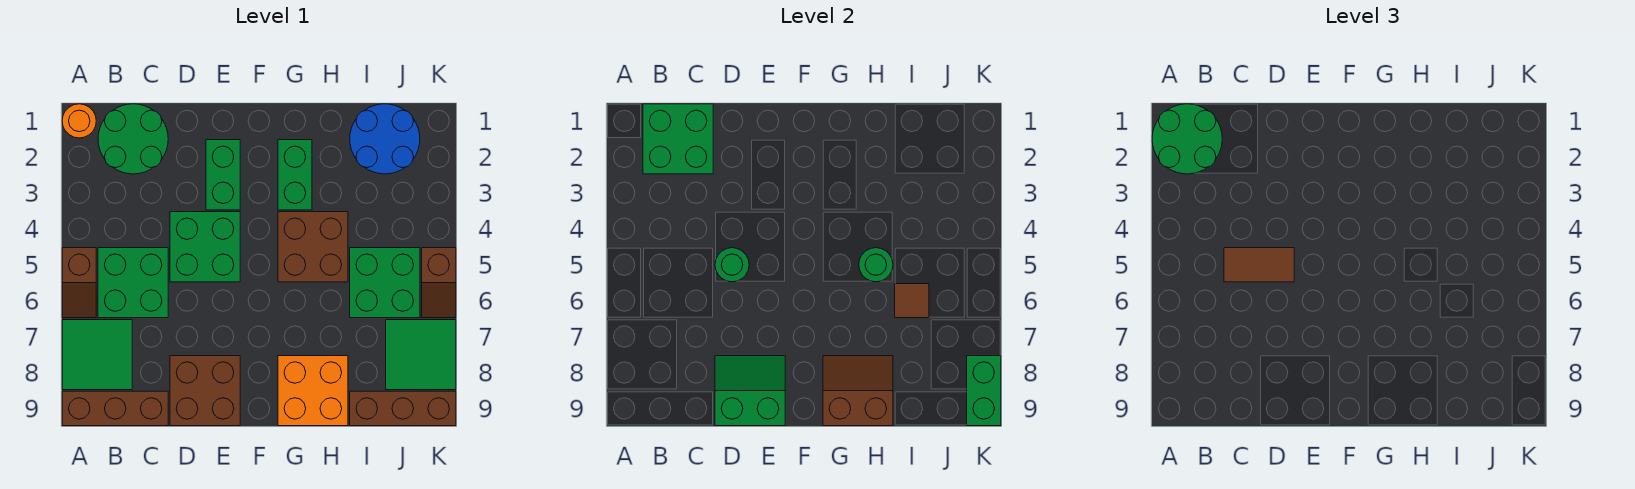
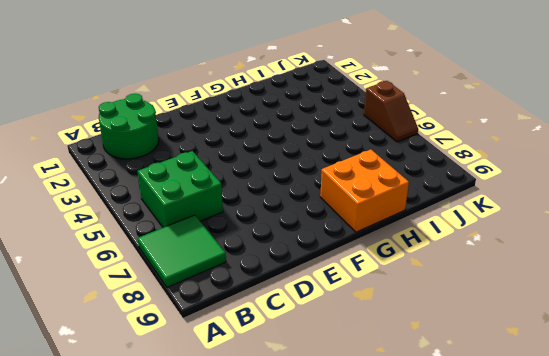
none -> orange 1x1 round brick [62,104,96,138]
none -> brown 1x2 slope [62,248,96,318]
none -> brown 1x3 brick [62,391,168,426]

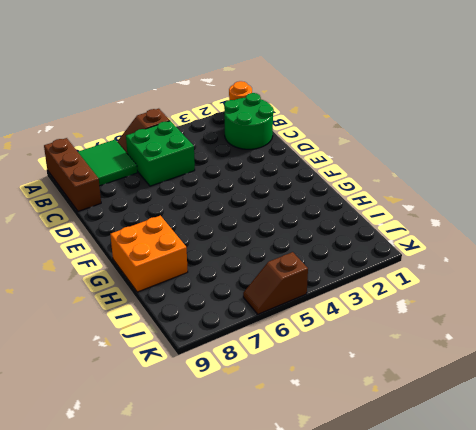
none -> green 2x2 brick [170,212,240,282]
none -> brown 2x2 brick [170,356,240,426]
none -> green 1x2 brick [206,140,240,210]

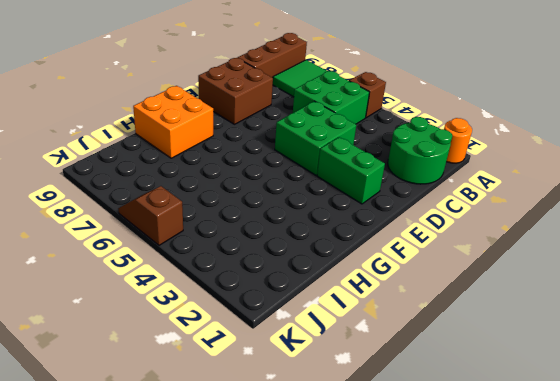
none -> green 1x2 brick [278,140,312,210]
none -> brown 2x2 brick [278,212,348,282]
none -> blue 2x2 round brick [350,104,420,174]

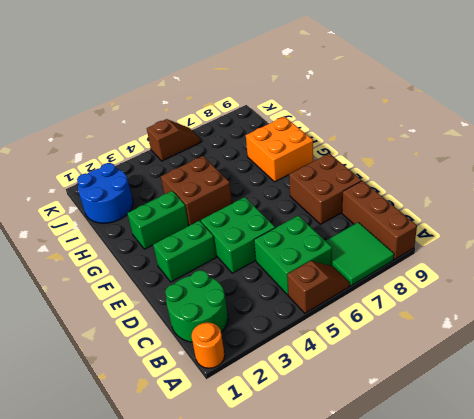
none -> green 2x2 brick [350,248,420,318]
none -> brown 1x3 brick [350,391,456,426]
none -> green 2x2 tile [386,320,456,390]

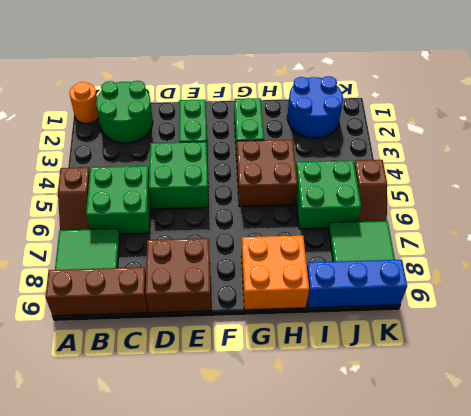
blue 1x3 brick [307,260,407,308] -> brown 1x3 brick [350,391,456,426]
none -> green 2x2 brick [643,104,713,174]
none -> green 1x1 round brick [715,248,749,282]
none -> green 2x2 slope [715,356,785,426]

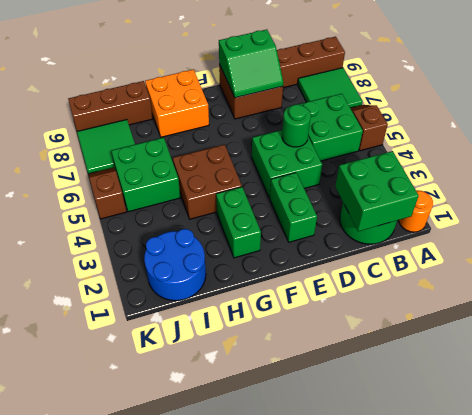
none -> brown 2x2 slope [823,356,893,426]
none -> green 1x1 round brick [859,248,893,282]
none -> brown 1x1 tile [895,284,929,318]

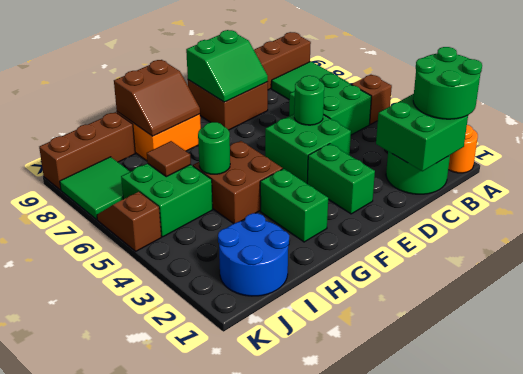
none -> green 1x2 brick [967,356,1001,426]
none -> brown 1x2 tile [1224,248,1294,282]

